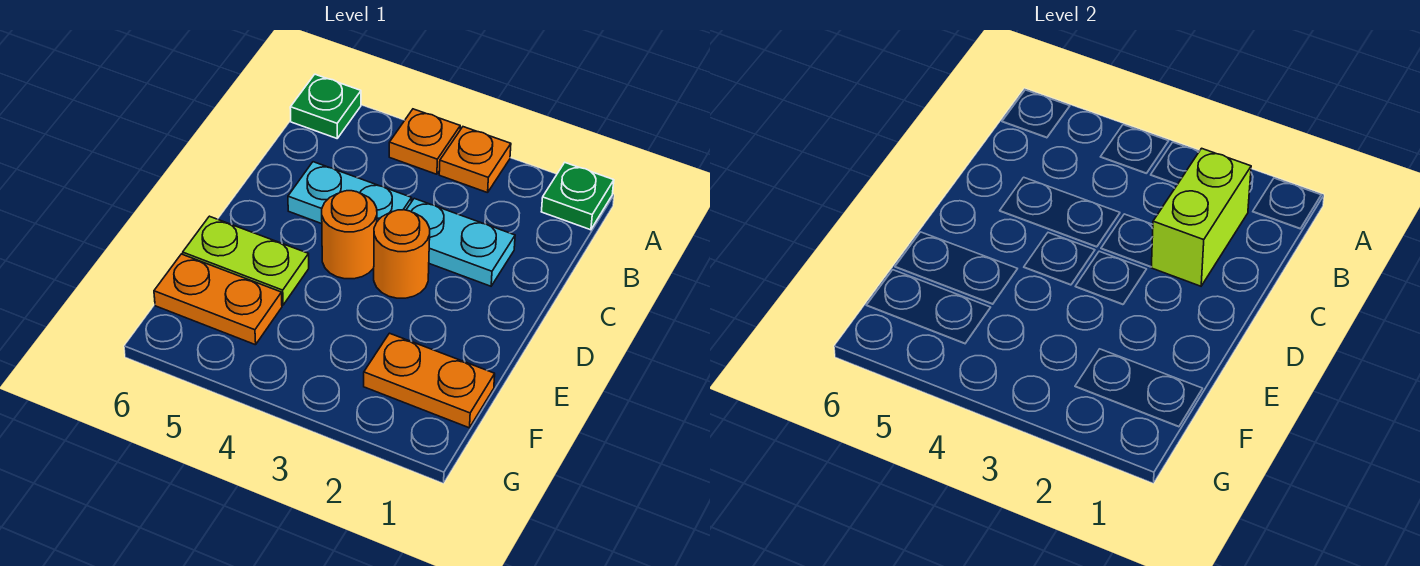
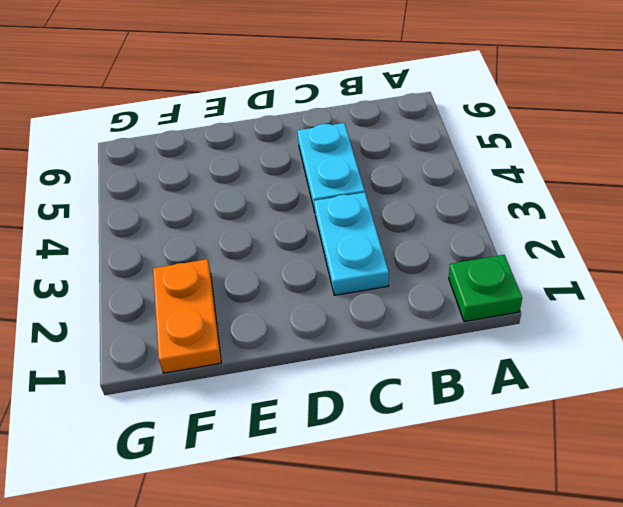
none -> orange 1x1 plate [439,127,511,193]
none -> orange 1x1 plate [389,109,460,174]
none -> green 1x1 plate [290,74,361,138]

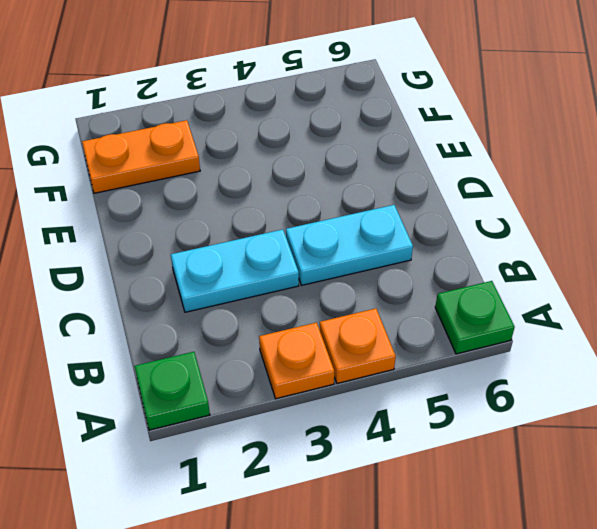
none -> orange 1x1 round brick [374,210,430,298]
none -> orange 1x1 round brick [322,191,377,279]
none -> lime 1x2 plate [183,216,309,305]

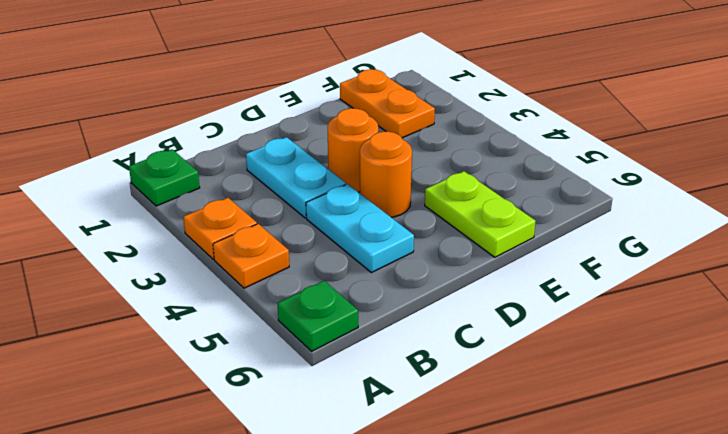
none -> orange 1x2 plate [154,254,282,345]
none -> lime 1x2 brick [1151,148,1251,286]

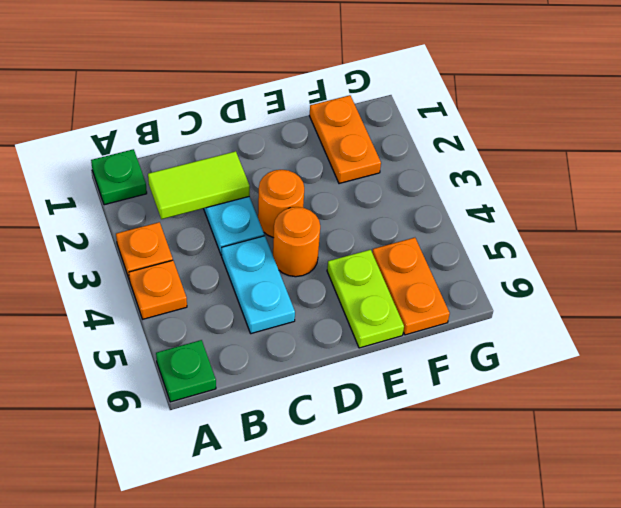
lime 1x2 tile [148,151,250,219] -> lime 1x2 brick [1151,148,1251,286]

